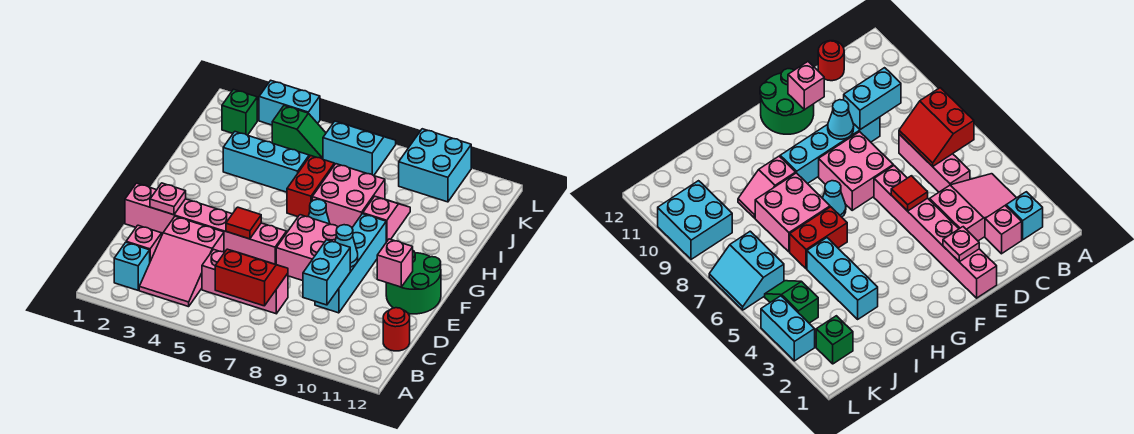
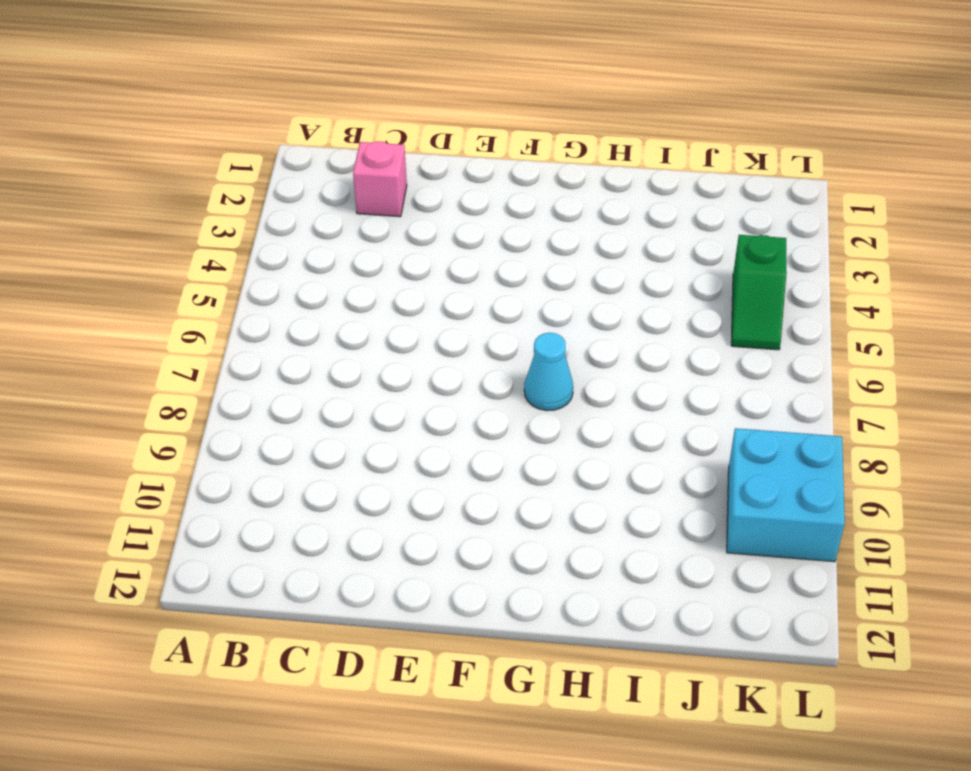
none -> cyan 1x1 brick [114,242,150,290]
none -> pink 2x3 slope [139,216,224,307]
none -> pink 1x3 brick [202,250,288,314]

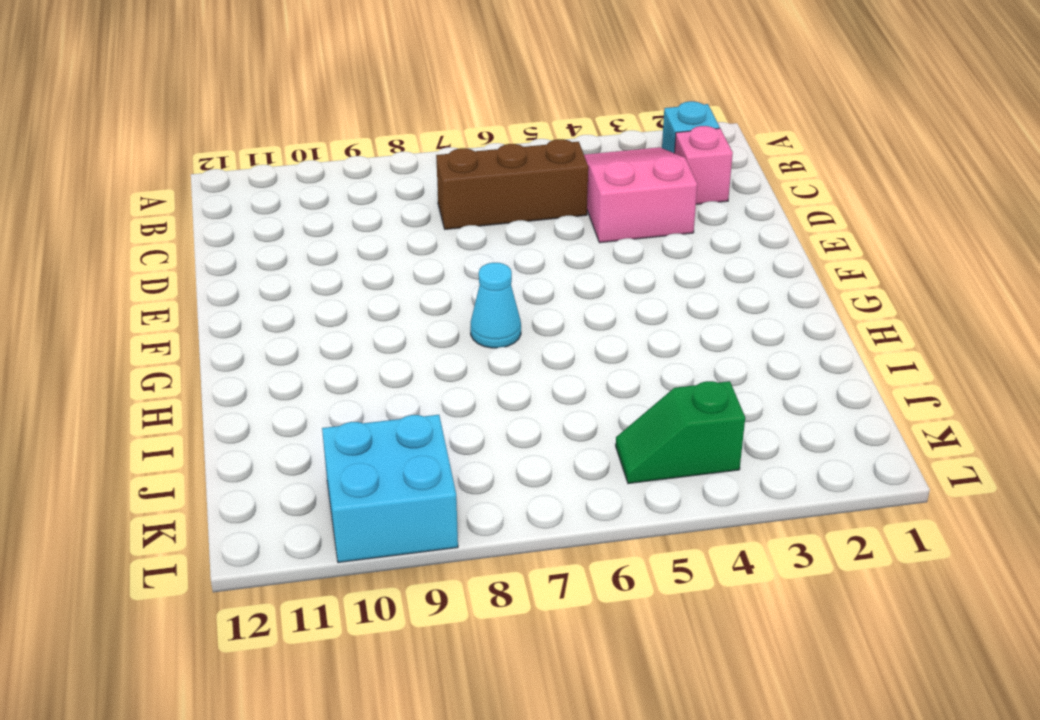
brown 1x3 brick [436,139,588,229] -> pink 1x3 brick [202,250,288,314]
none -> red 1x1 round brick [383,308,410,351]
none -> cyan 1x4 brick [315,214,386,313]
none -> pink 1x6 brick [125,183,287,264]

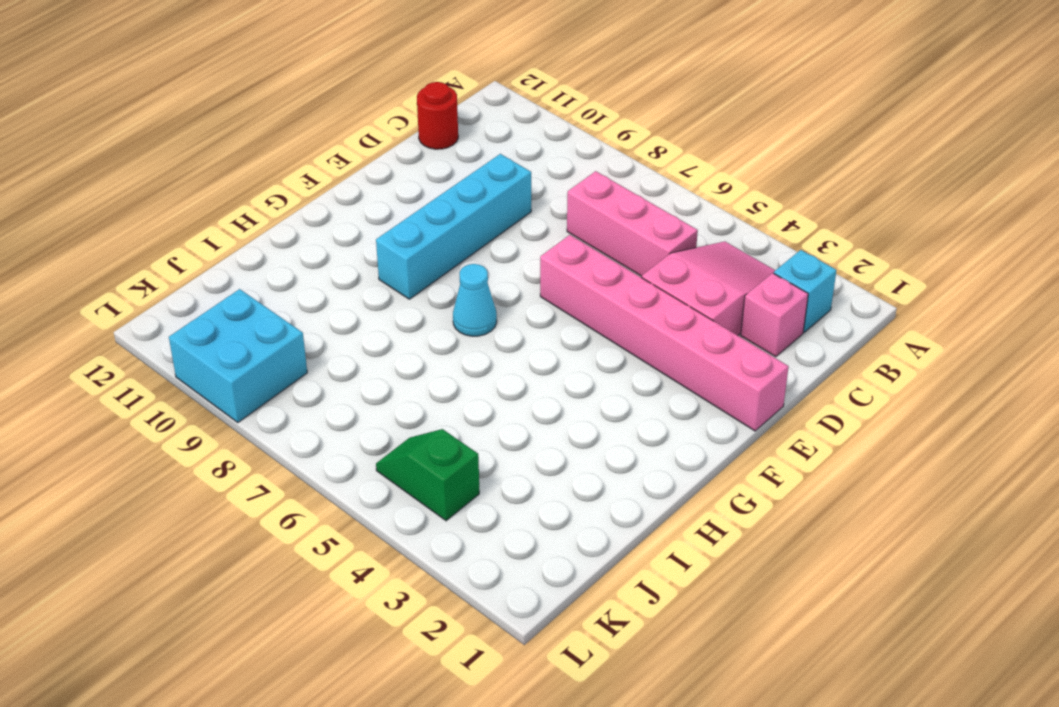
none -> pink 2x2 brick [276,215,338,281]
none -> green 2x2 round brick [386,251,441,314]
none -> red 1x2 brick [287,156,334,217]

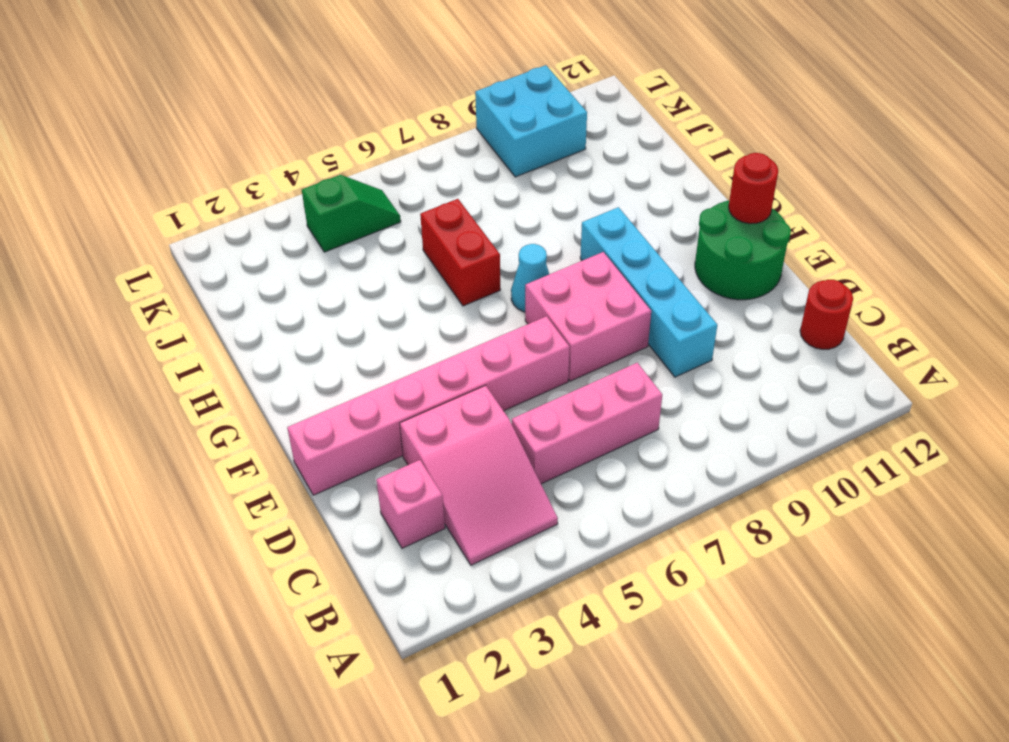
red 1x1 round brick [729,153,778,224] -> none
none -> cyan 1x1 brick [114,242,150,290]
none -> pink 2x2 brick [312,164,385,227]
none -> pink 1x2 slope [363,196,410,242]

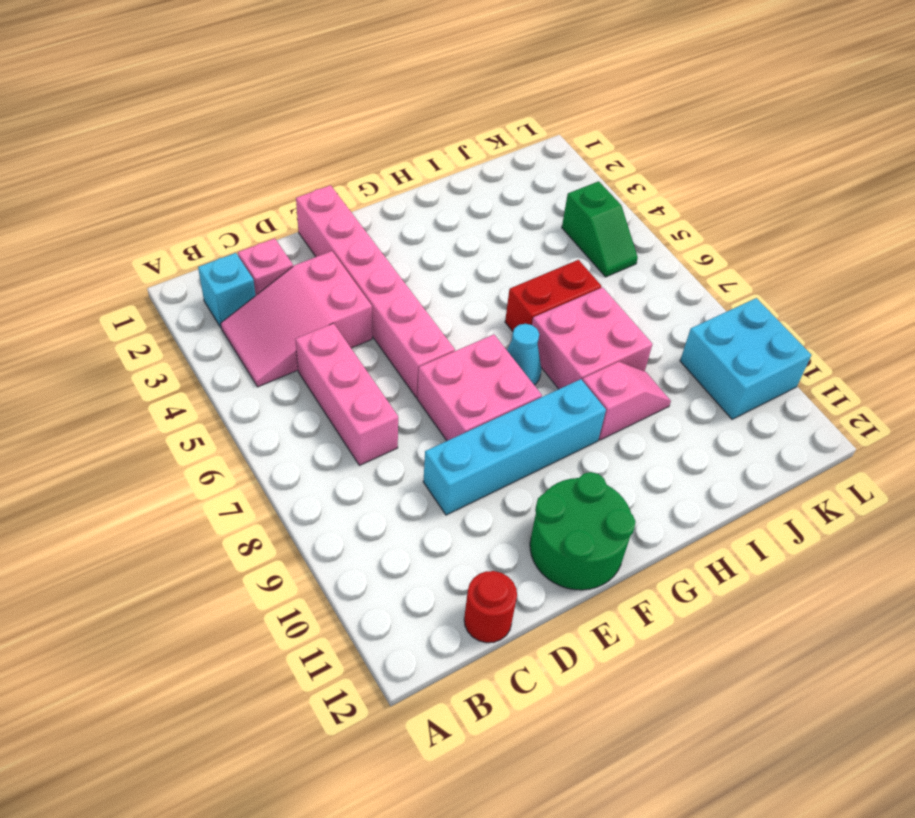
none -> cyan 1x3 brick [223,132,309,192]
none -> green 1x1 brick [222,89,257,135]
none -> cyan 2x2 slope [323,121,396,176]

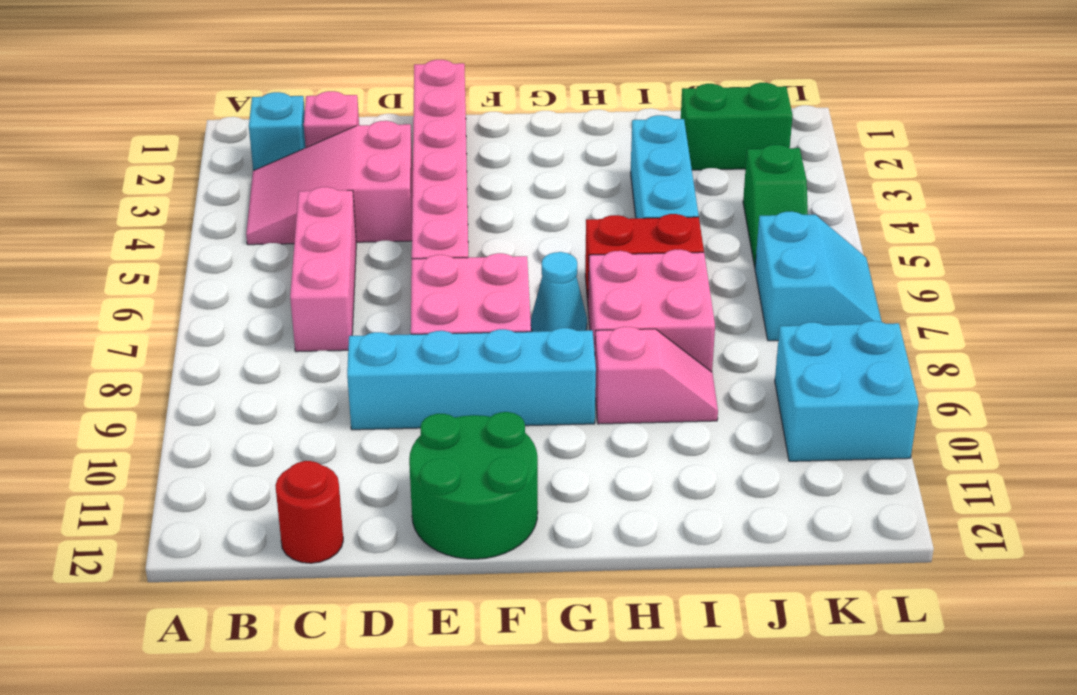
green 1x2 brick [681,83,793,170] -> green 1x1 brick [222,89,257,135]
none -> cyan 1x2 brick [259,81,320,125]
none -> red 2x2 slope [215,249,288,306]
none -> cyan 1x2 brick [303,240,350,305]

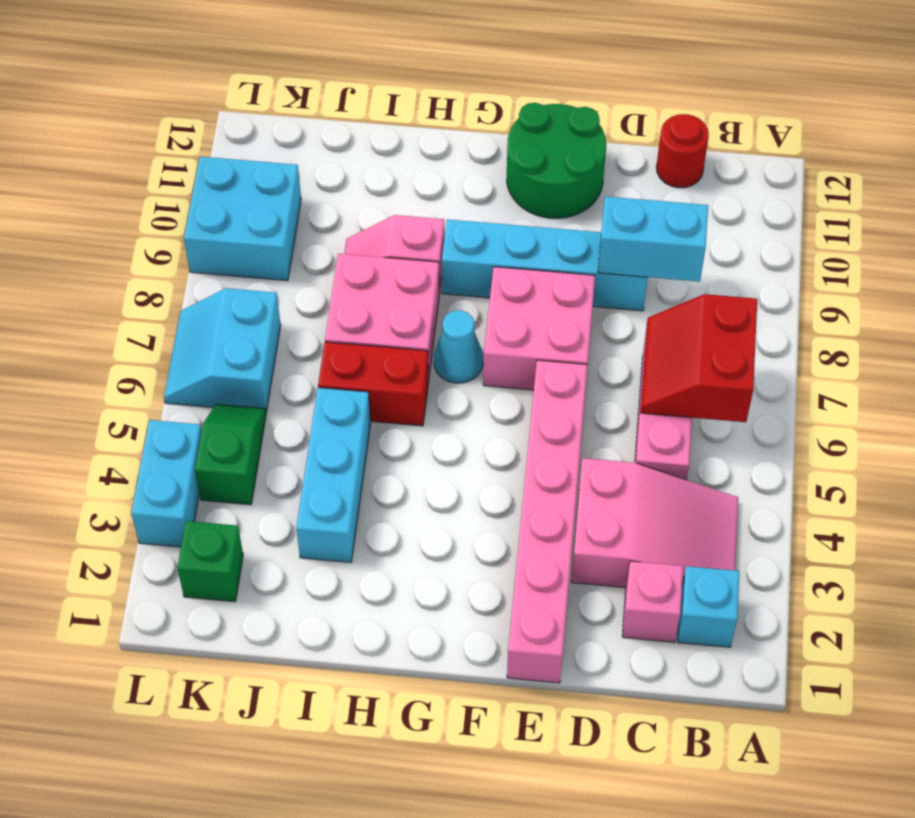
none -> pink 1x1 plate [150,183,186,215]
none -> red 1x1 tile [226,207,261,239]
none -> cyan 1x1 cone [335,225,358,267]

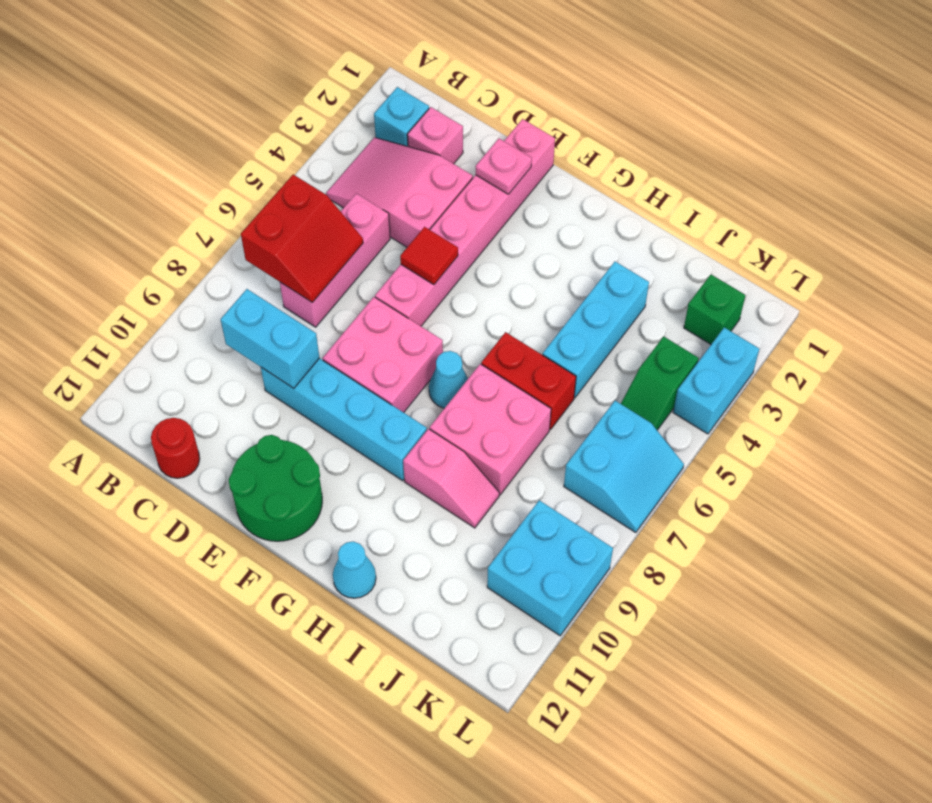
cyan 1x1 cone [333,542,376,598] -> cyan 1x1 cone moved to [335,225,358,267]
none -> pink 1x1 brick [377,239,413,287]

